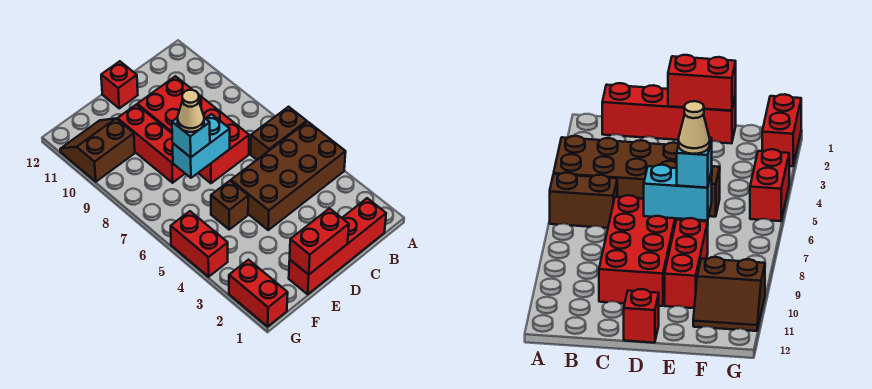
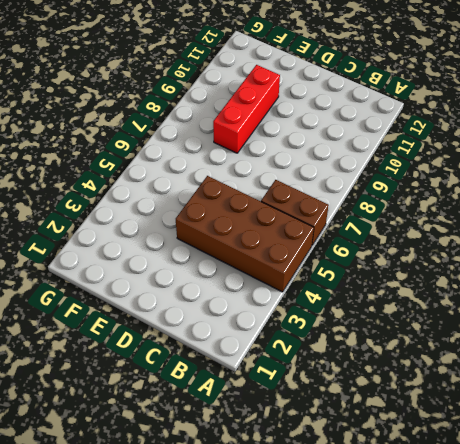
none -> red 1x4 brick [289,198,386,294]
none -> red 2x4 brick [137,76,249,183]
none -> red 1x1 brick [101,61,138,108]

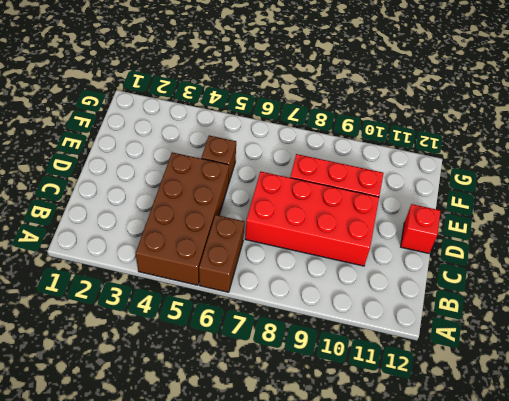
none -> red 1x4 brick [289,198,386,294]
none -> brown 2x2 slope [60,119,135,182]
none -> red 1x2 brick [229,260,288,327]

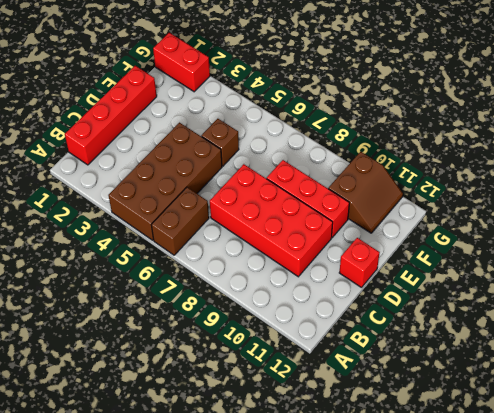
none -> red 1x2 brick [171,211,228,277]
none -> red 1x2 brick [290,208,349,275]
none -> cyan 1x2 brick [173,114,230,178]

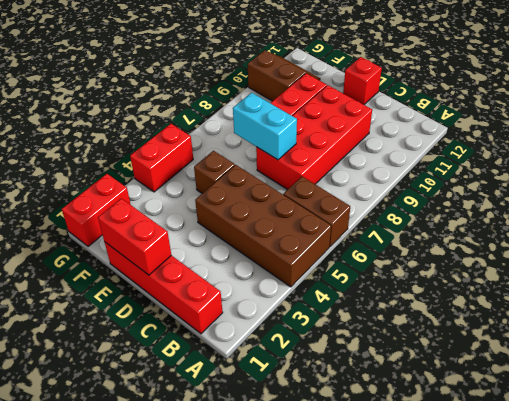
none -> cyan 1x1 brick [172,118,210,157]
none -> tan 1x1 cone [178,90,204,132]

